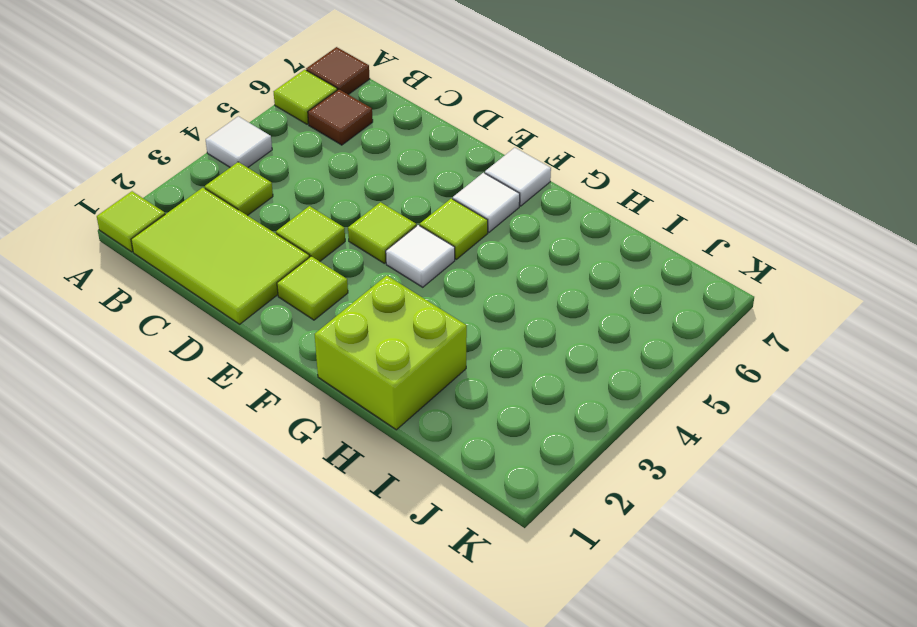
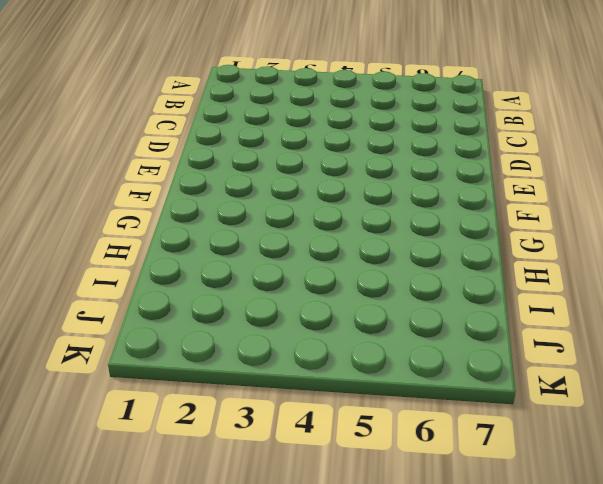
none -> lime 1x1 tile [97,191,165,252]
none -> white 1x1 tile [206,116,272,168]
none -> lime 1x1 tile [274,70,337,124]

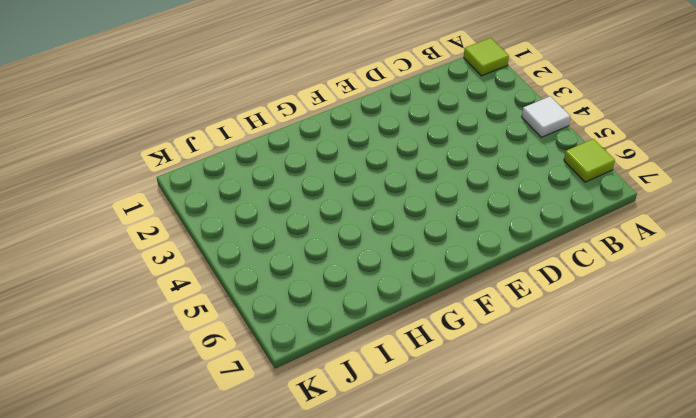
none -> brown 1x1 tile [306,47,370,95]
none -> lime 2x3 tile [131,188,310,324]
none -> lime 1x1 tile [205,162,273,216]

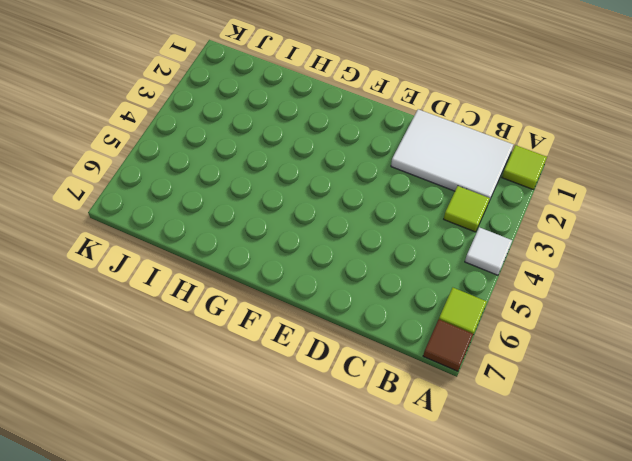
white 2x3 tile [391,109,513,201] -> lime 2x3 tile [131,188,310,324]
none -> brown 1x1 tile [308,89,373,145]
none -> lime 1x1 tile [276,206,345,261]
none -> lime 1x1 tile [277,256,348,320]

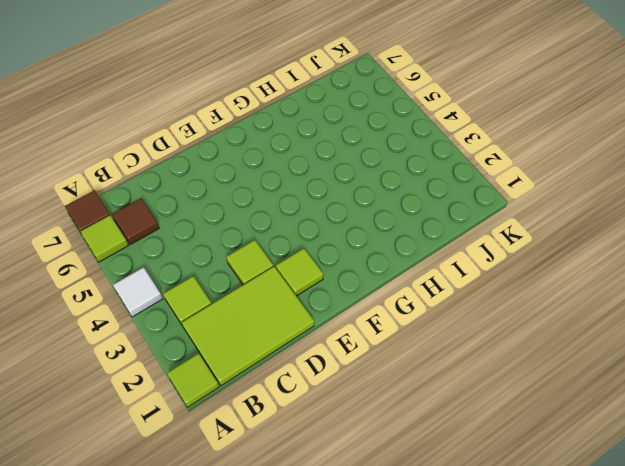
none -> lime 1x1 tile [348,202,416,263]
none -> white 1x1 tile [386,225,455,287]
none -> lime 1x1 tile [420,199,488,259]

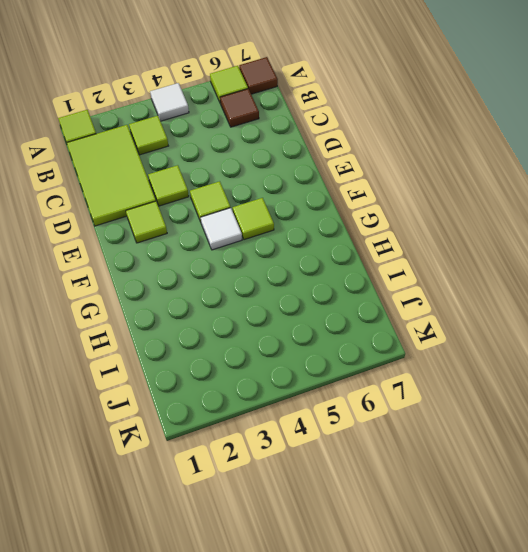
none -> white 1x1 tile [453,173,520,232]
none -> white 1x1 tile [485,148,551,206]
none -> lime 2x2 brick [315,275,467,430]

